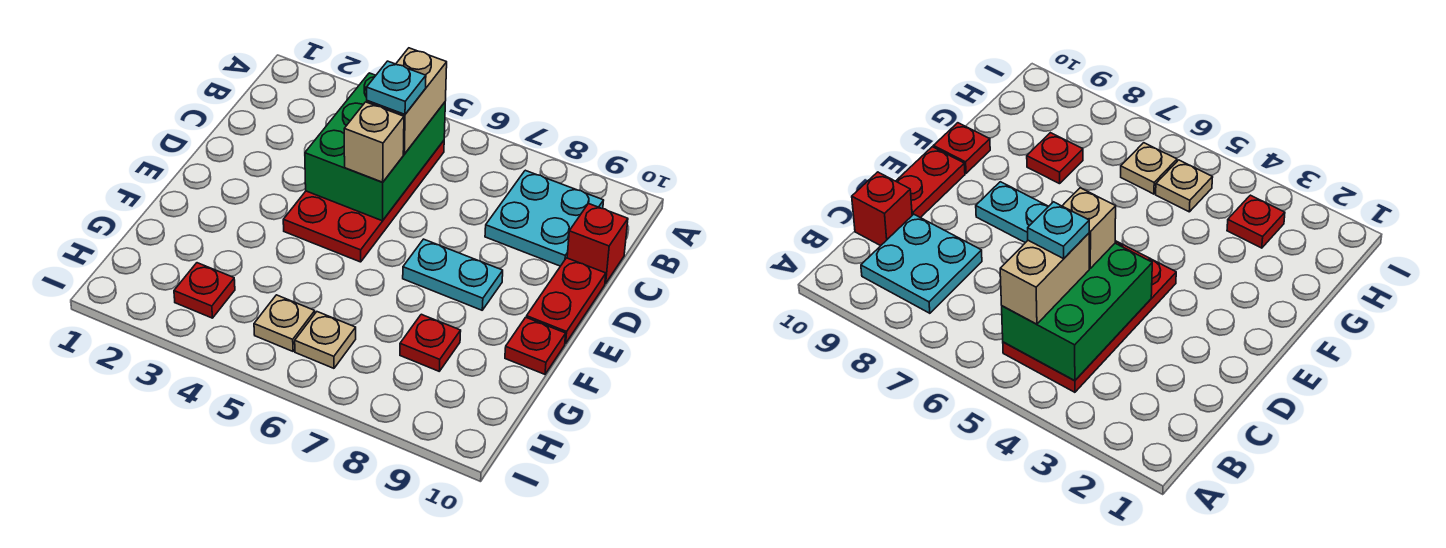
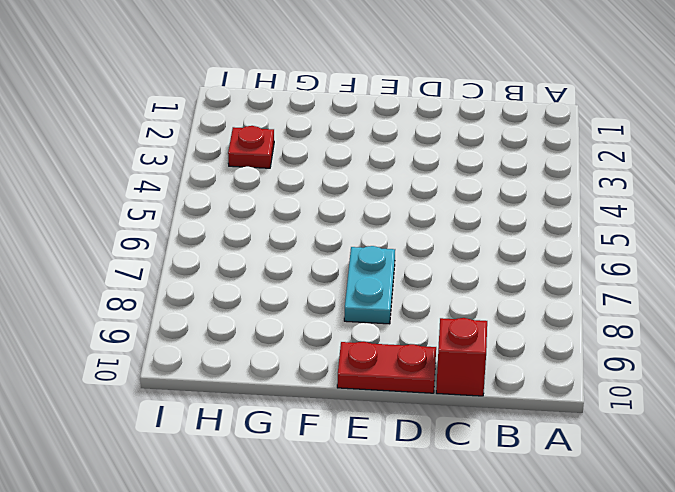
none -> red 2x4 plate [283,141,444,262]
none -> cyan 2x2 plate [485,170,604,266]
none -> red 1x1 plate [505,317,566,374]

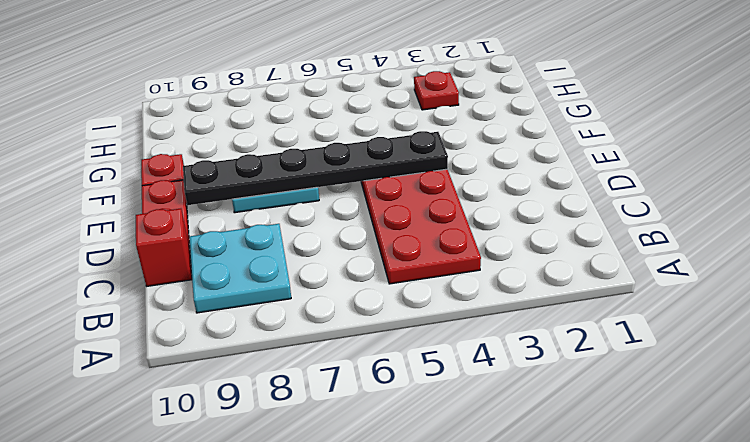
black 1x6 plate [183,131,448,205] -> none
none -> red 1x1 plate [400,314,461,371]
none -> tan 1x1 plate [254,295,315,351]
none -> tan 1x1 plate [295,312,356,368]

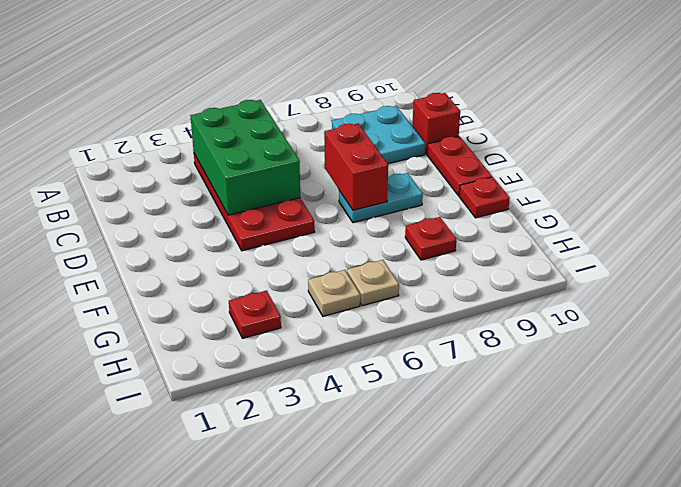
red 1x2 brick [324,123,388,210] -> none
none -> tan 1x2 brick [367,48,447,154]
none -> tan 1x1 brick [344,102,404,182]
none -> cyan 1x1 plate [367,61,426,115]

